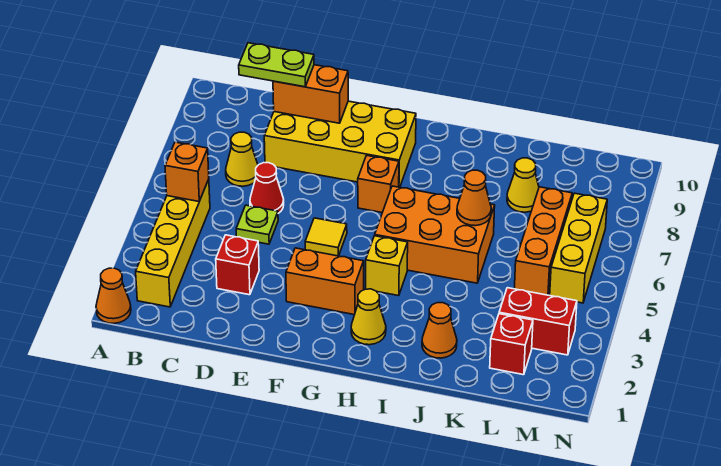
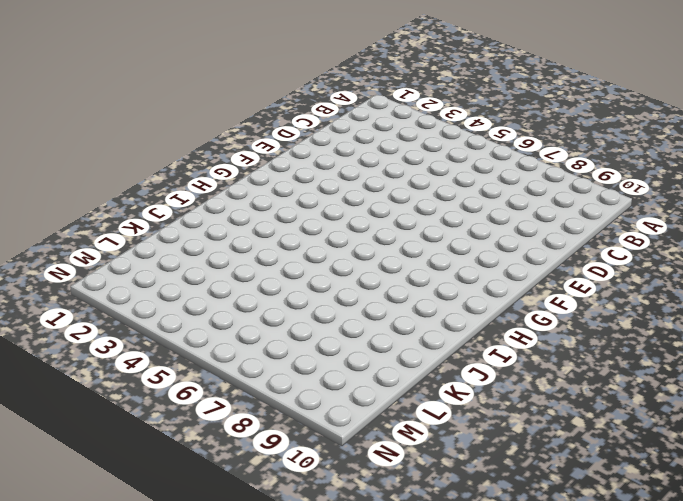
none -> orange 1x1 cone [96,268,131,323]
none -> yellow 1x4 brick [136,179,210,307]
none -> yellow 1x1 cone [226,132,258,186]

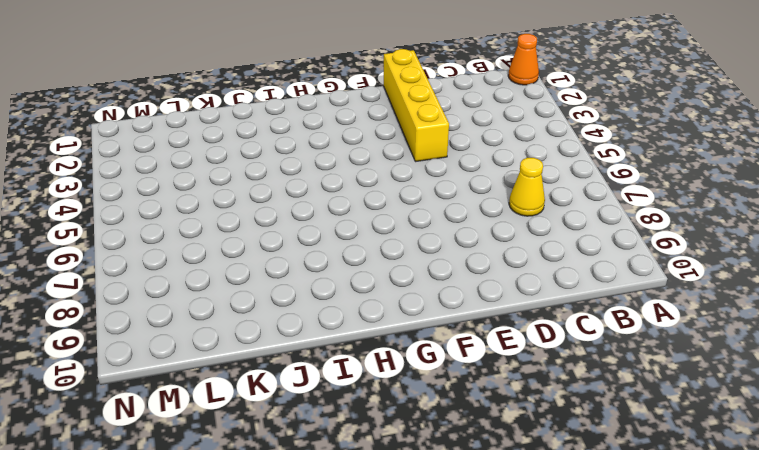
yellow 1x4 brick [384,49,449,162] -> yellow 1x4 brick moved to [136,179,210,307]
none -> red 1x1 brick [216,235,259,295]
none -> lime 1x1 plate [236,205,278,244]
none -> red 1x1 cone [250,163,284,213]

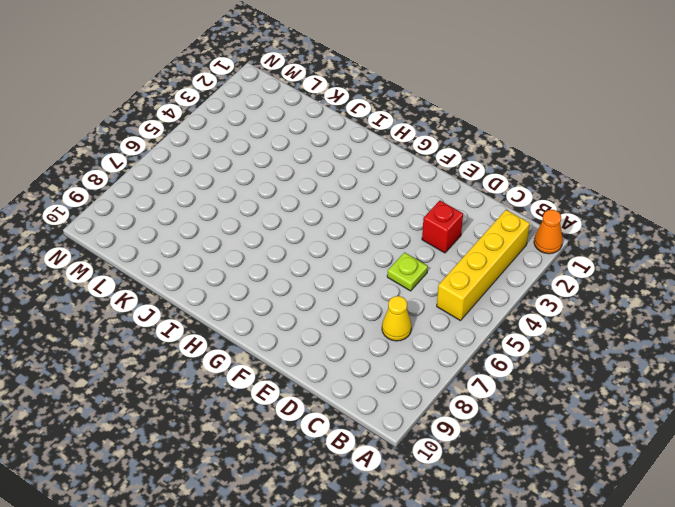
none -> red 1x1 cone [250,163,284,213]
none -> yellow 2x4 brick [264,101,416,187]
none -> orange 1x2 brick [286,248,364,315]

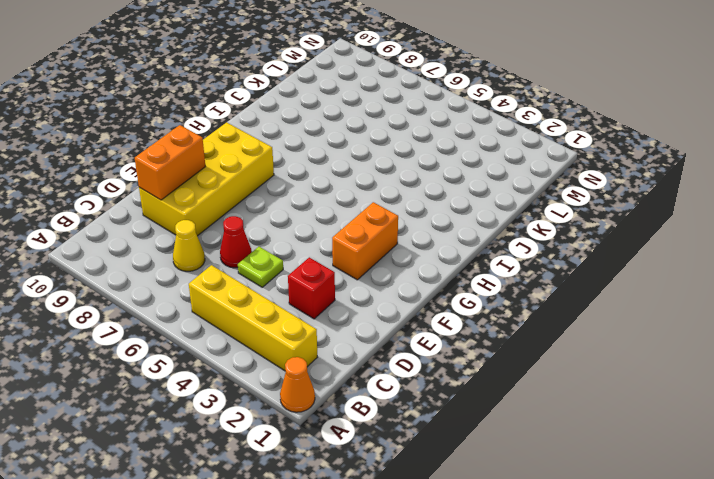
none -> yellow 1x1 tile [305,218,347,256]
none -> orange 1x1 brick [358,155,399,213]
none -> yellow 1x1 cone [351,289,386,345]

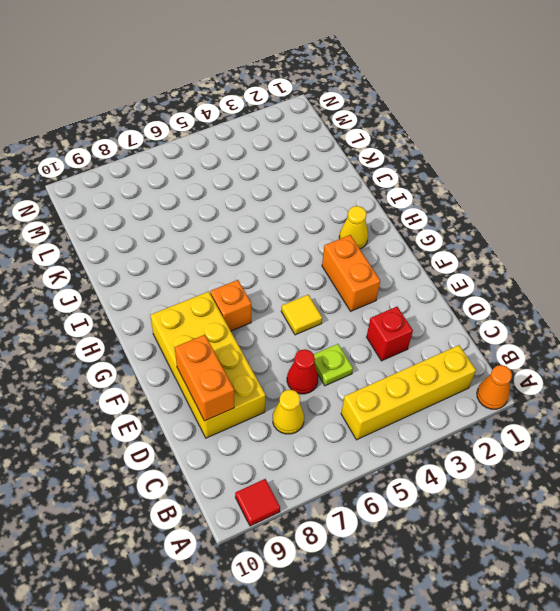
red 1x1 tile [235,479,280,526] -> none
none -> yellow 1x1 brick [366,236,408,296]
none -> orange 2x3 brick [375,186,495,283]
none -> orange 1x1 cone [422,303,457,358]

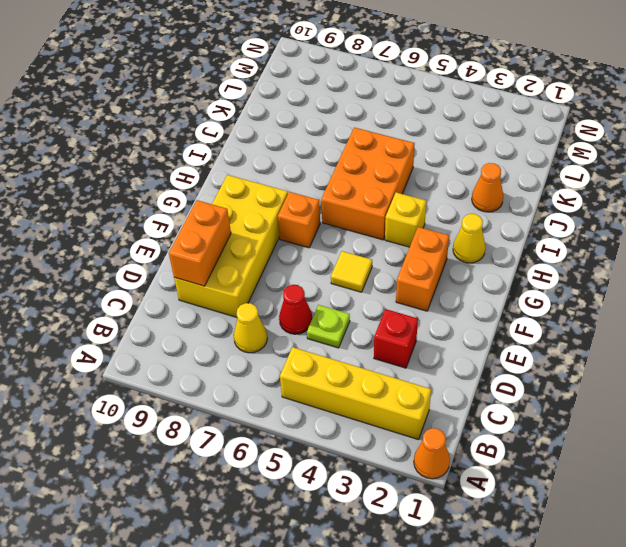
none -> yellow 1x1 cone [507,158,539,212]
none -> red 1x1 brick [490,314,533,375]
none -> red 1x2 brick [499,288,577,355]

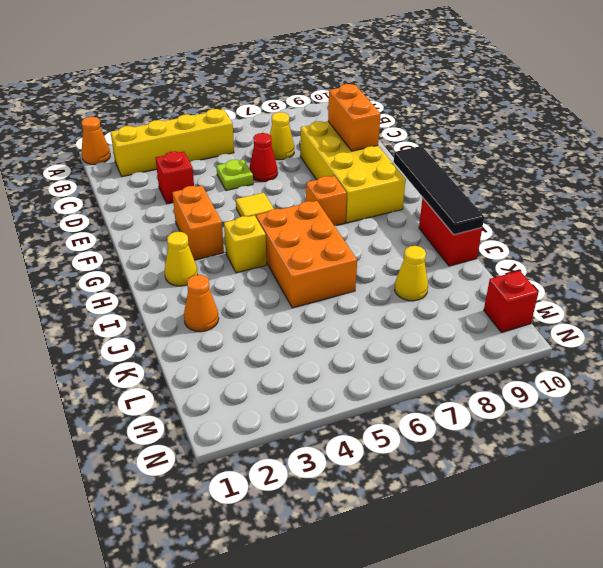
black 1x4 tile [394,146,484,235] -> none
red 1x2 brick [419,198,482,266] -> red 1x2 brick moved to [499,288,577,355]
red 1x1 brick [484,271,538,332] -> red 1x1 brick moved to [490,314,533,375]
none -> orange 1x3 brick [514,187,572,295]
none -> yellow 1x3 brick [550,193,607,303]
none -> orange 1x1 brick [165,142,209,201]

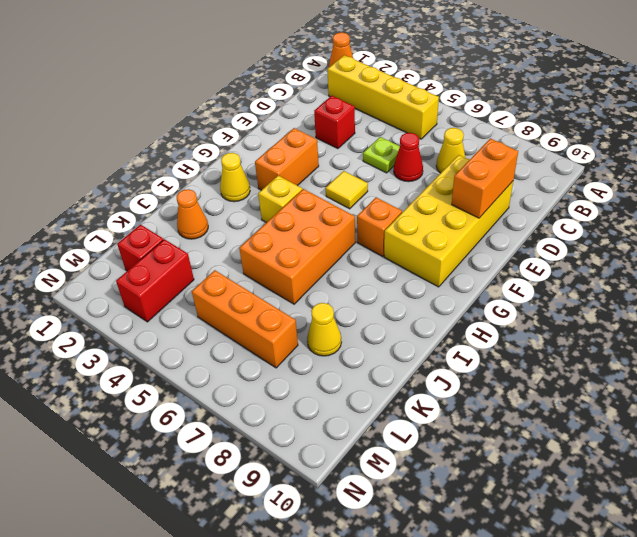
none -> yellow 1x3 brick [550,193,607,303]
none -> orange 1x1 brick [165,142,209,201]
none -> orange 1x1 cone [457,170,491,226]

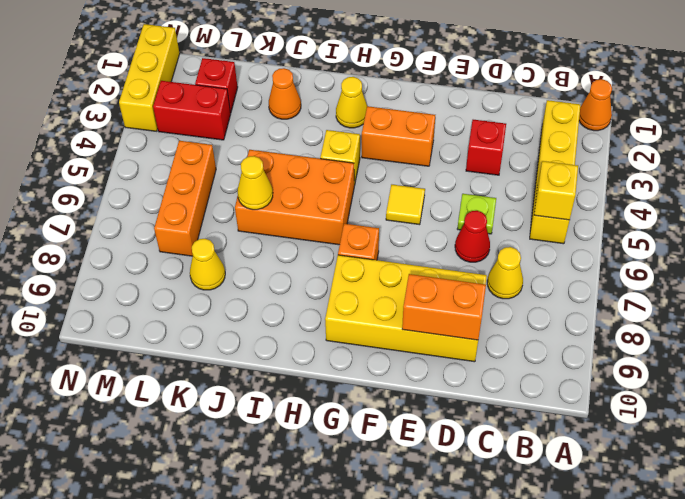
yellow 1x1 brick [534,161,578,220] -> orange 1x1 brick [165,142,209,201]
yellow 1x1 cone [238,156,273,210] -> orange 1x1 cone [457,170,491,226]
yellow 1x3 brick [119,24,180,131] -> yellow 1x3 brick moved to [550,193,607,303]
none -> lime 1x2 plate [239,43,314,87]

